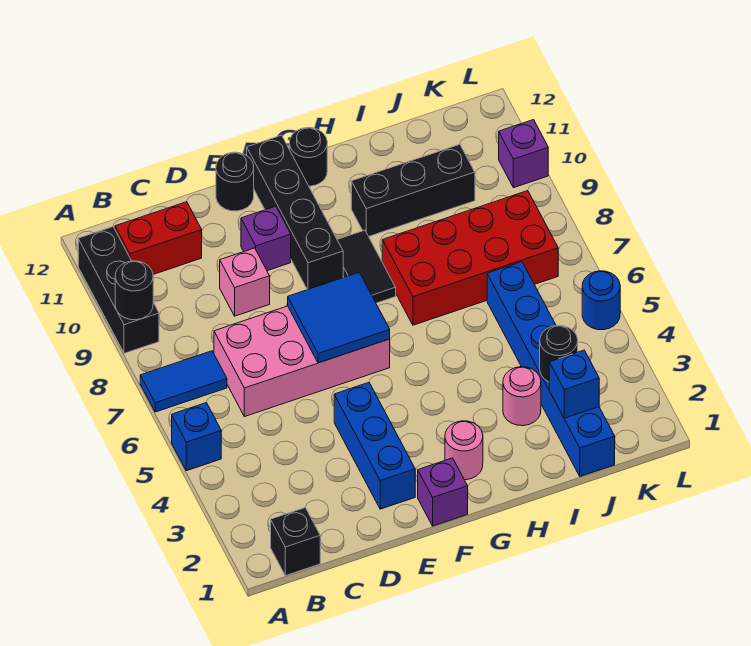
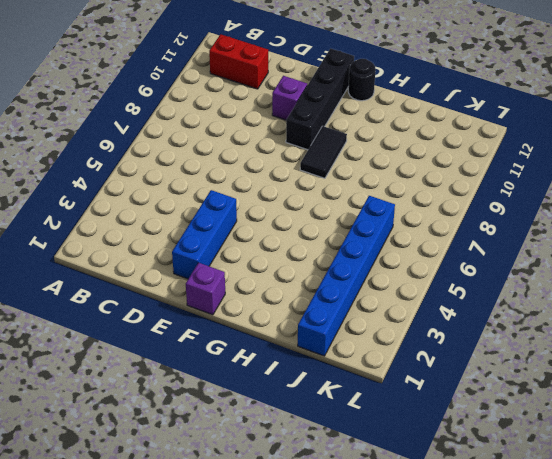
none -> blue 1x1 brick [172,403,221,471]
none -> blue 1x2 tile [140,351,227,412]
none -> black 1x3 brick [78,227,159,353]

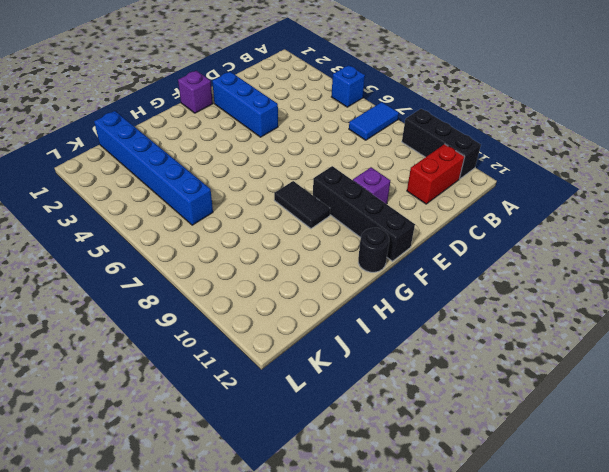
none -> black 1x1 brick [271,508,320,576]
none -> pink 2x4 brick [214,306,390,417]
none -> pink 1x1 brick [220,248,270,316]

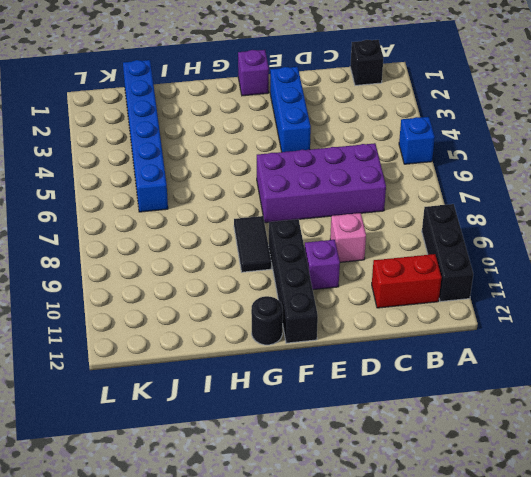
purple 2x4 brick [257,143,386,223] -> pink 2x4 brick [214,306,390,417]
none -> blue 1x2 tile [140,351,227,412]
none -> black 1x1 round brick [216,152,254,211]
none -> pink 1x1 round brick [445,421,483,480]

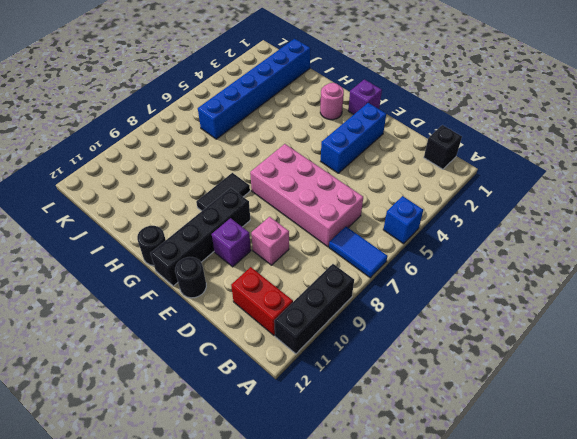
none -> red 2x4 brick [382,191,558,325]
none -> black 1x3 brick [351,144,475,236]
none -> pink 1x1 round brick [503,367,541,426]

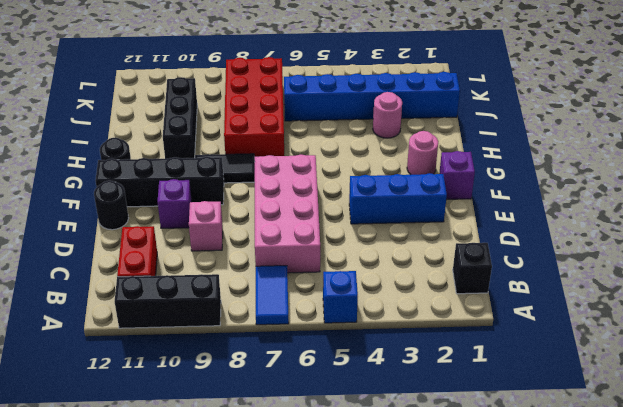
none -> blue 1x1 round brick [582,271,620,330]
none -> purple 1x1 brick [499,120,548,188]
none -> black 1x1 round brick [115,261,153,320]

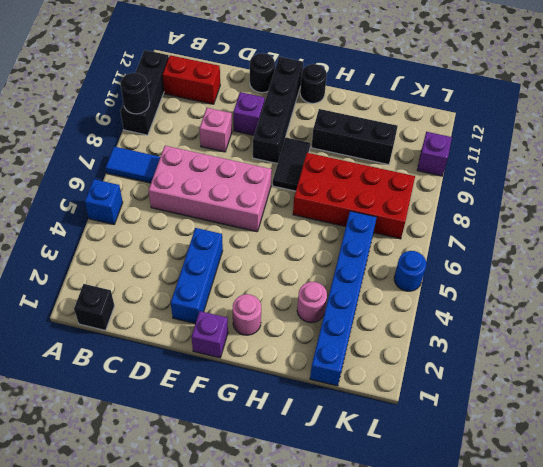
none -> blue 2x2 tile [288,273,390,363]
none -> blue 1x1 brick [549,350,599,418]
none -> black 1x1 round brick [540,325,578,382]

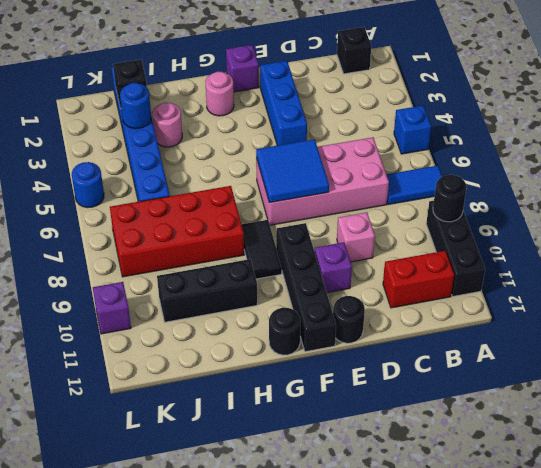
black 1x1 brick [113,59,147,109] -> blue 1x1 brick [549,350,599,418]
blue 1x1 round brick [120,83,151,129] -> black 1x1 round brick [540,325,578,382]

